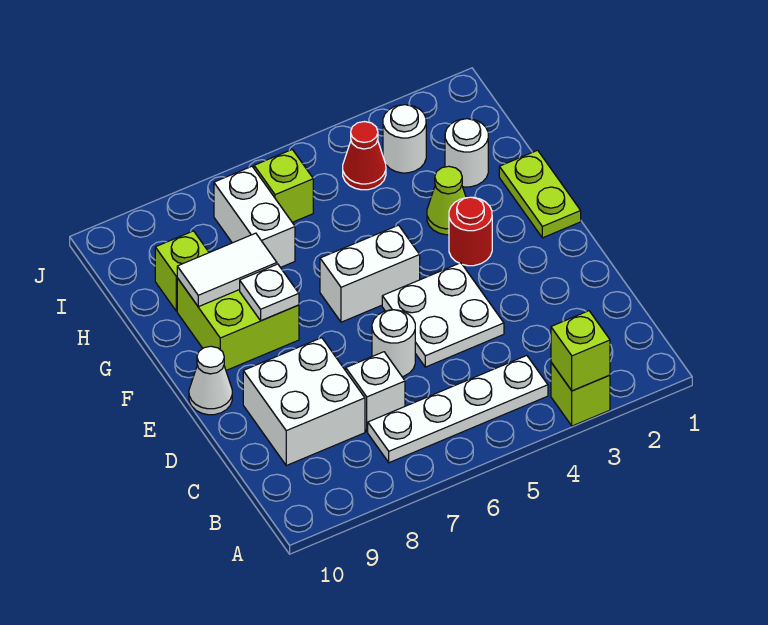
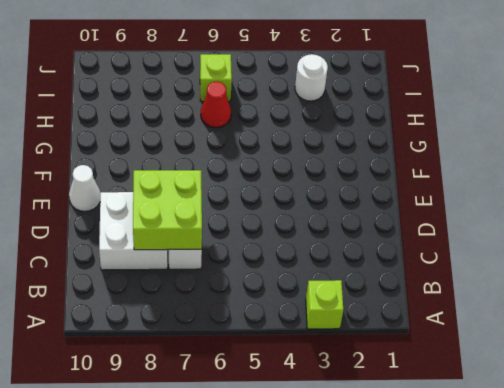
lime 2x2 brick [133,170,202,250] -> lime 2x2 brick moved to [177,278,299,370]
red 1x1 cone [201,82,231,128] -> red 1x1 cone moved to [343,122,386,190]
none -> white 1x4 plate [368,356,548,463]
none -> white 2x2 plate [382,263,504,367]
none -> white 1x1 round brick [372,310,415,377]

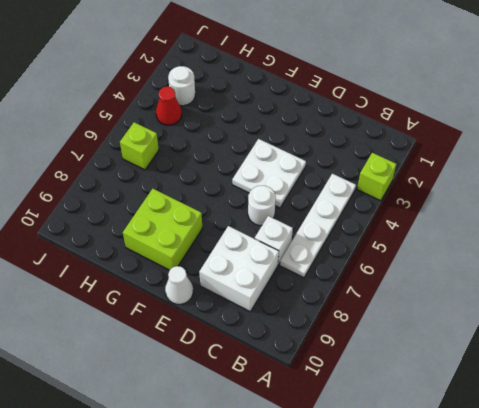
none -> lime 1x2 plate [499,150,581,238]
none -> red 1x1 round brick [449,197,492,266]
none -> white 1x2 brick [320,225,420,322]

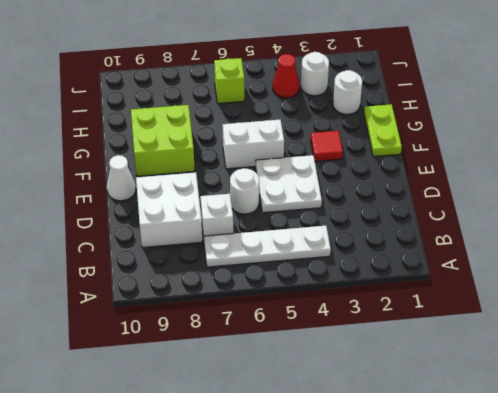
red 1x1 tile [311,131,343,161] -> red 1x1 round brick [449,197,492,266]
none -> lime 1x1 brick [551,363,610,426]
none -> lime 1x1 cone [427,166,466,235]
none -> white 1x2 brick [214,166,295,267]

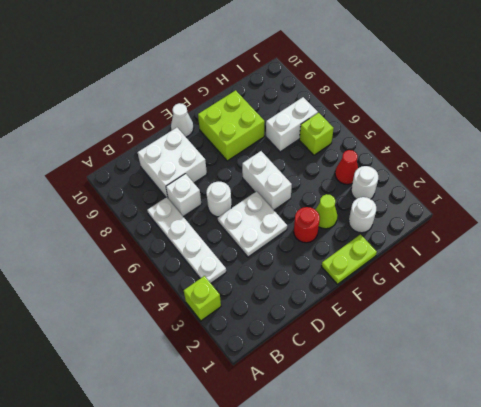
none -> lime 1x1 brick [155,231,209,311]
none -> lime 1x1 brick [551,311,610,391]
none -> white 1x1 plate [240,264,299,321]

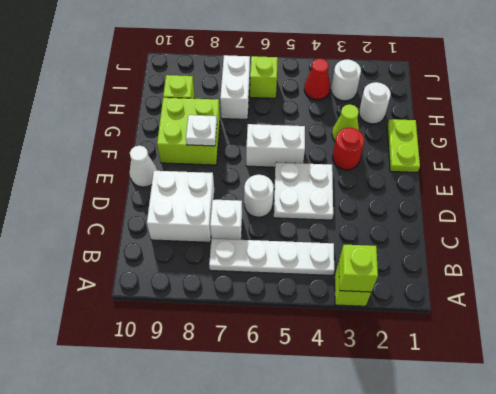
none -> white 1x2 tile [177,233,277,307]

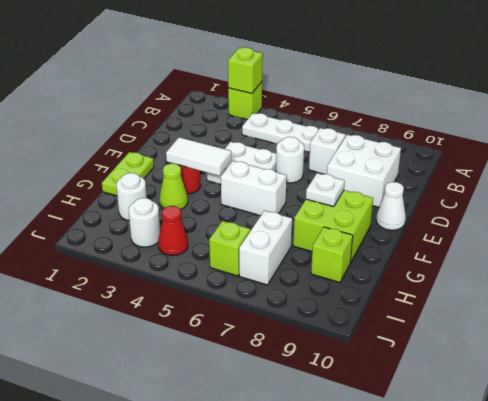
white 1x2 tile [166,137,231,176] -> white 1x2 tile moved to [177,233,277,307]

